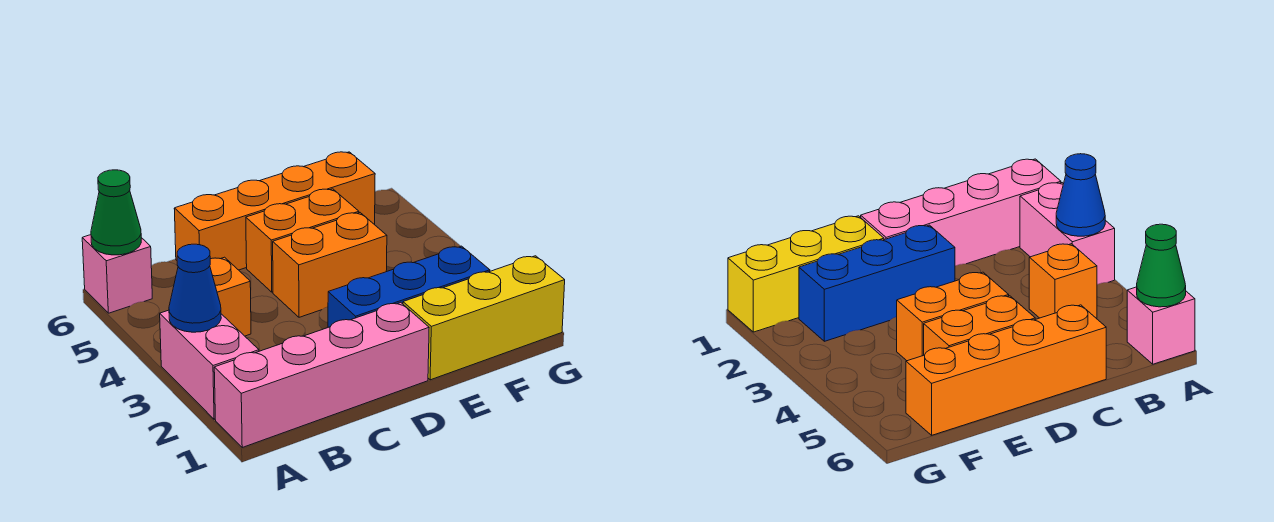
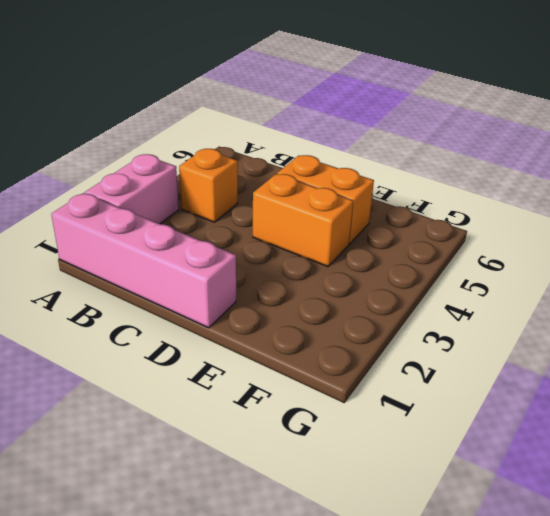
none -> pink 1x1 brick [82,235,152,313]
none -> orange 1x4 brick [174,152,375,270]

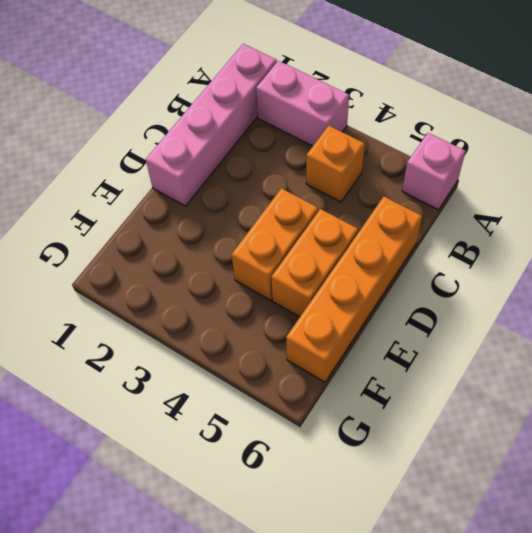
none -> blue 1x3 brick [328,246,490,327]
none -> yellow 1x3 brick [403,256,565,380]

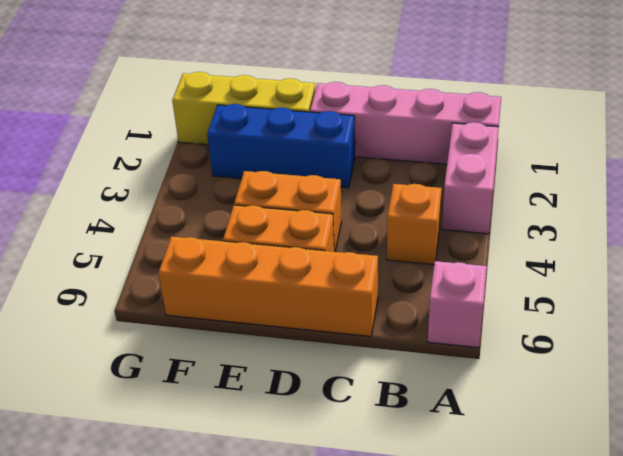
none -> blue 1x1 cone [169,244,221,332]
none -> green 1x1 cone [91,170,141,255]

